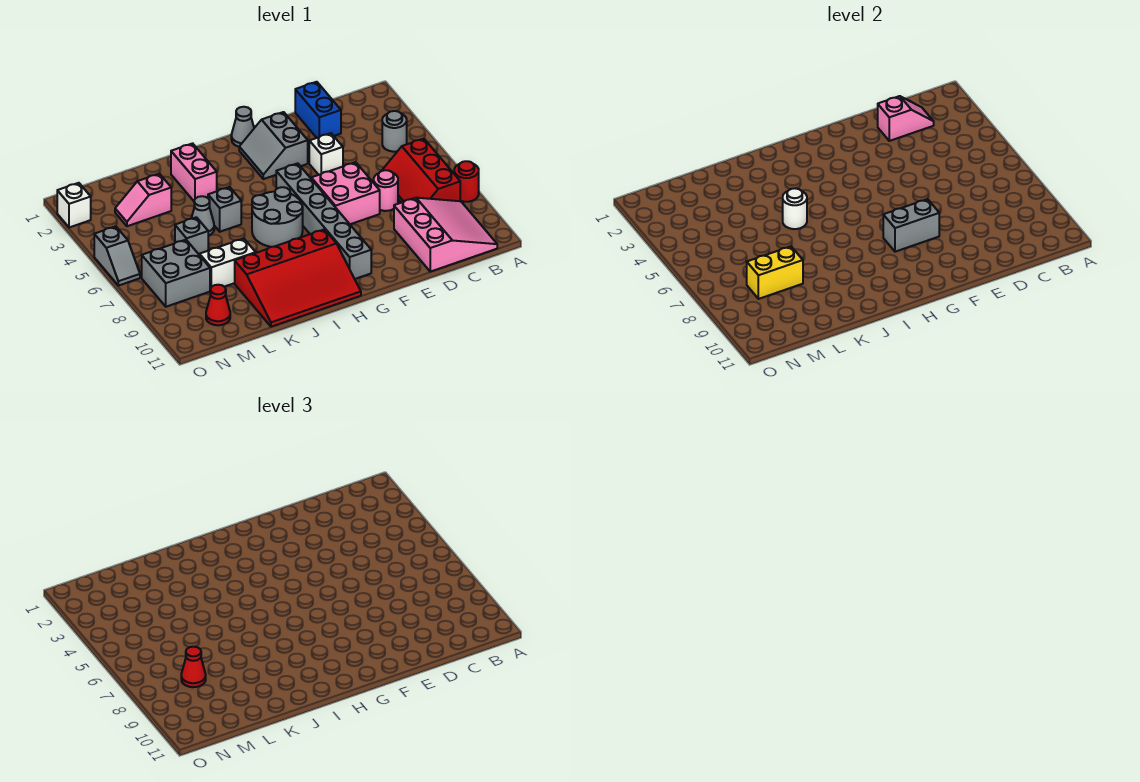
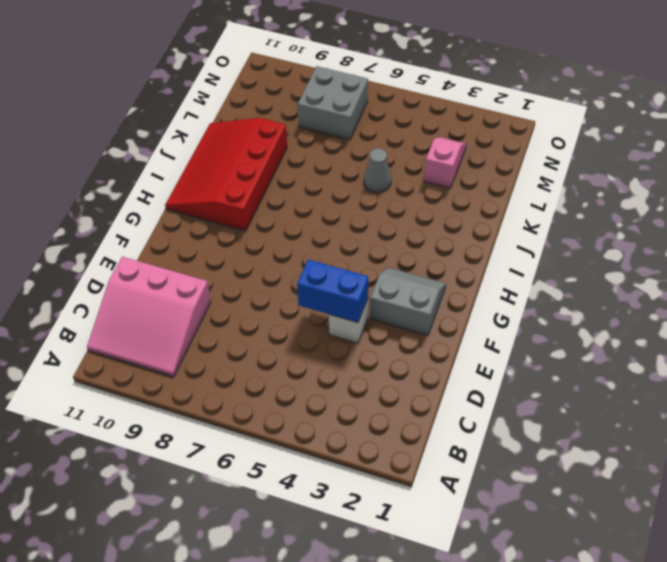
blue 1x2 brick [297,260,368,323] -> blue 1x2 brick moved to [295,82,341,138]
none -> red 1x1 round brick [454,161,479,202]
none -> grey 1x1 round brick [382,111,407,152]
none -> red 2x3 slope [382,139,460,203]

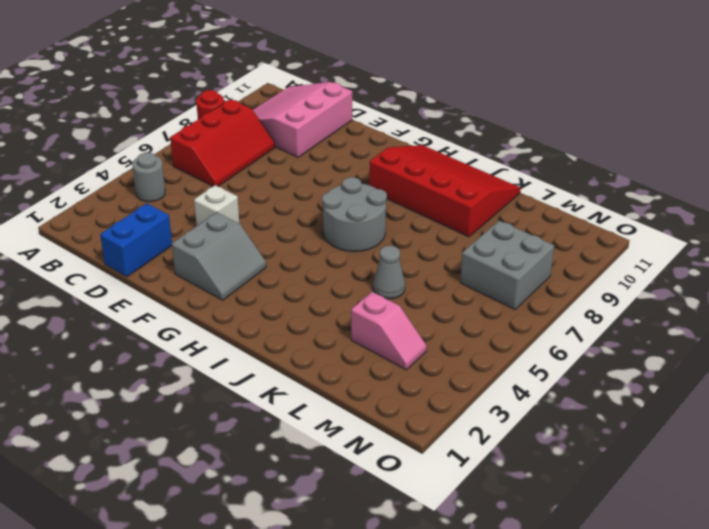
none -> pink 1x1 round brick [374,170,398,211]
none -> pink 2x2 brick [311,162,380,224]
none -> grey 1x1 cone [231,107,254,147]

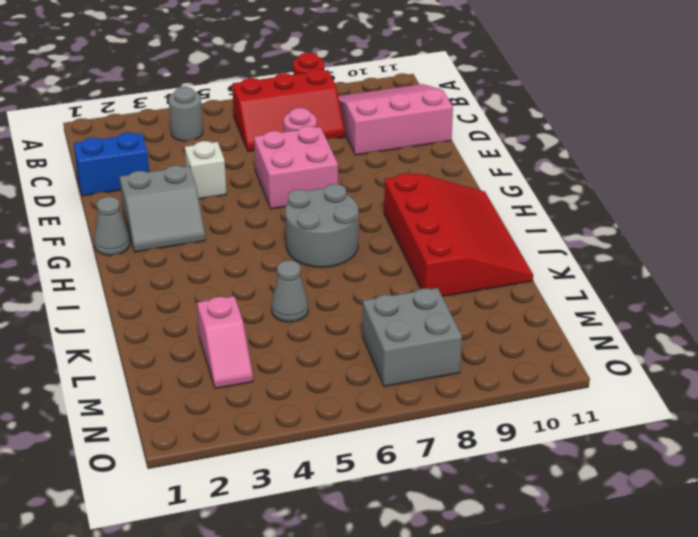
none -> grey 1x6 brick [276,163,371,279]
none -> pink 1x2 brick [171,143,217,201]
none -> grey 1x1 brick [208,187,241,232]

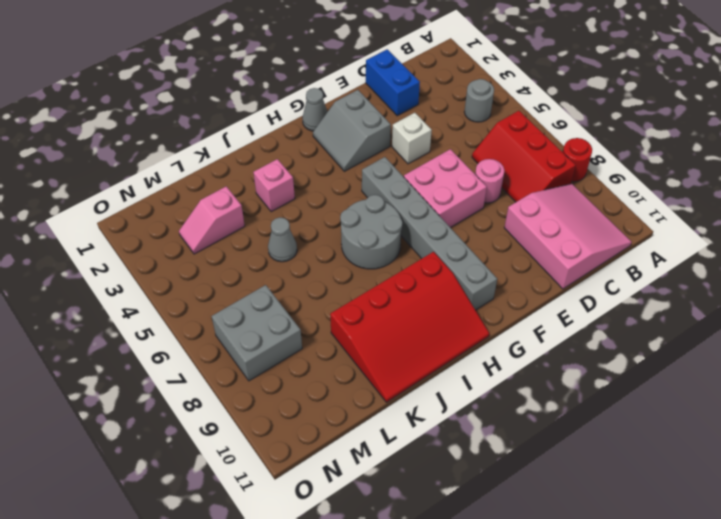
pink 1x1 brick [253,159,295,212] -> pink 1x2 brick [171,143,217,201]
none -> grey 1x1 brick [208,187,241,232]
none -> white 1x2 brick [200,238,256,289]
none -> grey 1x1 brick [175,217,208,255]

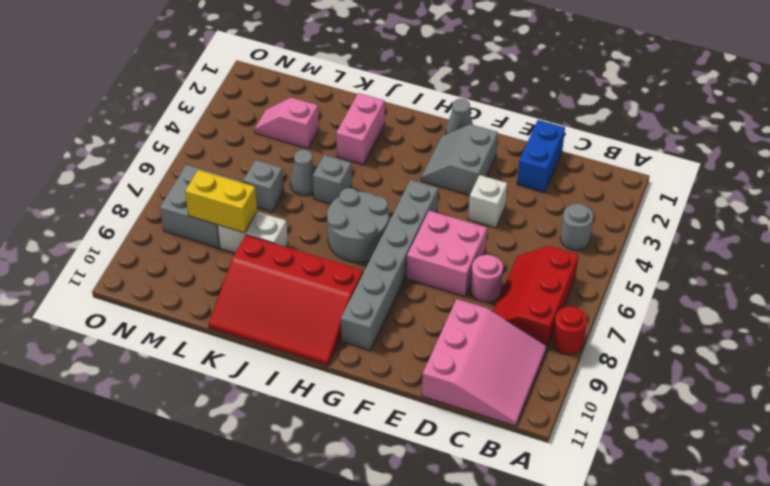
none -> red 1x1 cone [206,285,230,325]
none -> white 1x1 brick [57,183,91,228]
none -> grey 1x2 slope [94,226,140,286]

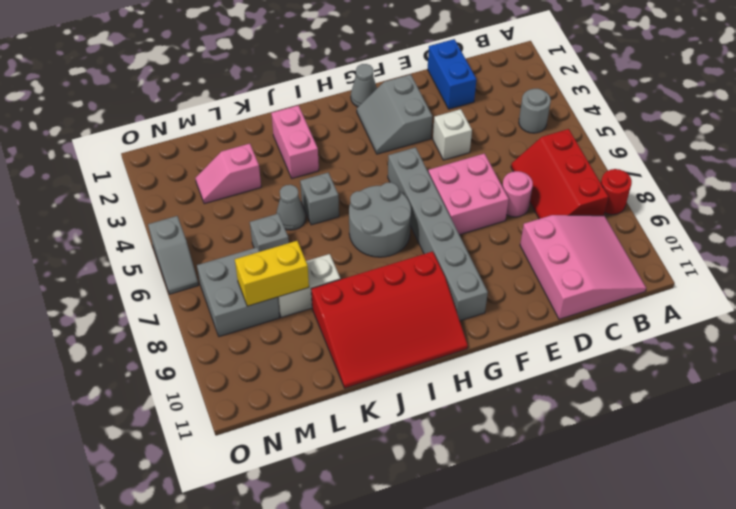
none -> red 1x1 cone [206,285,230,325]
none -> white 1x1 brick [57,183,91,228]
none -> pink 1x2 slope [878,96,934,141]

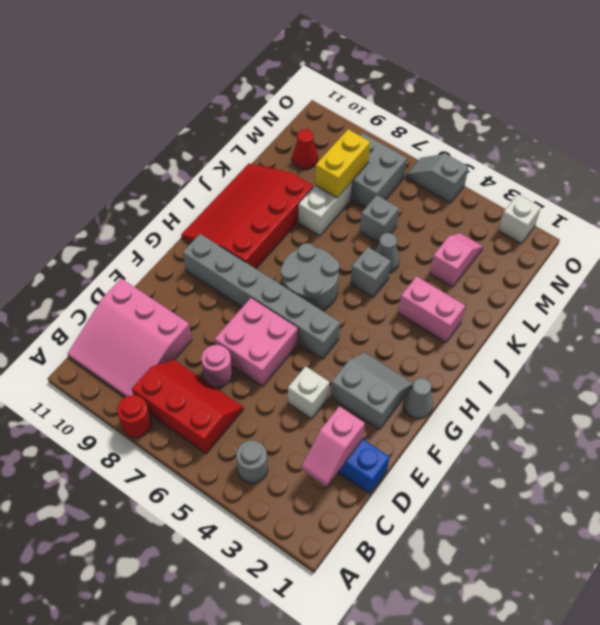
none -> grey 1x2 brick [883,199,939,252]
none -> white 1x1 round brick [783,188,807,229]
none -> red 1x1 cone [181,647,206,687]

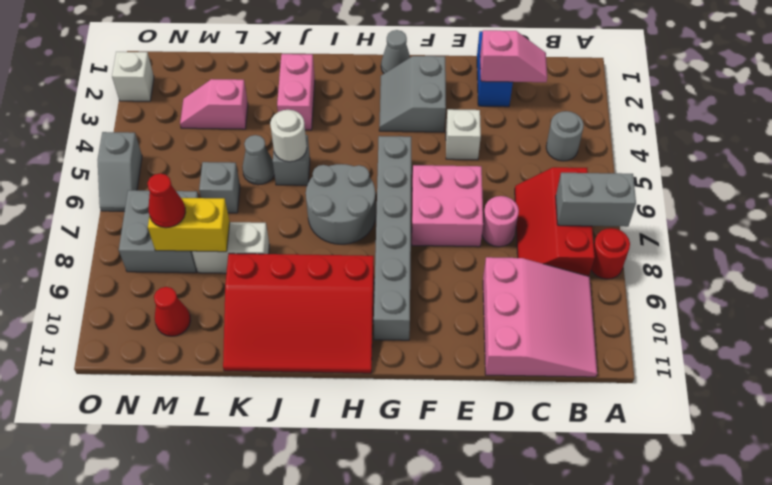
grey 1x2 brick [556,173,636,227] -> grey 1x2 brick moved to [883,199,939,252]

